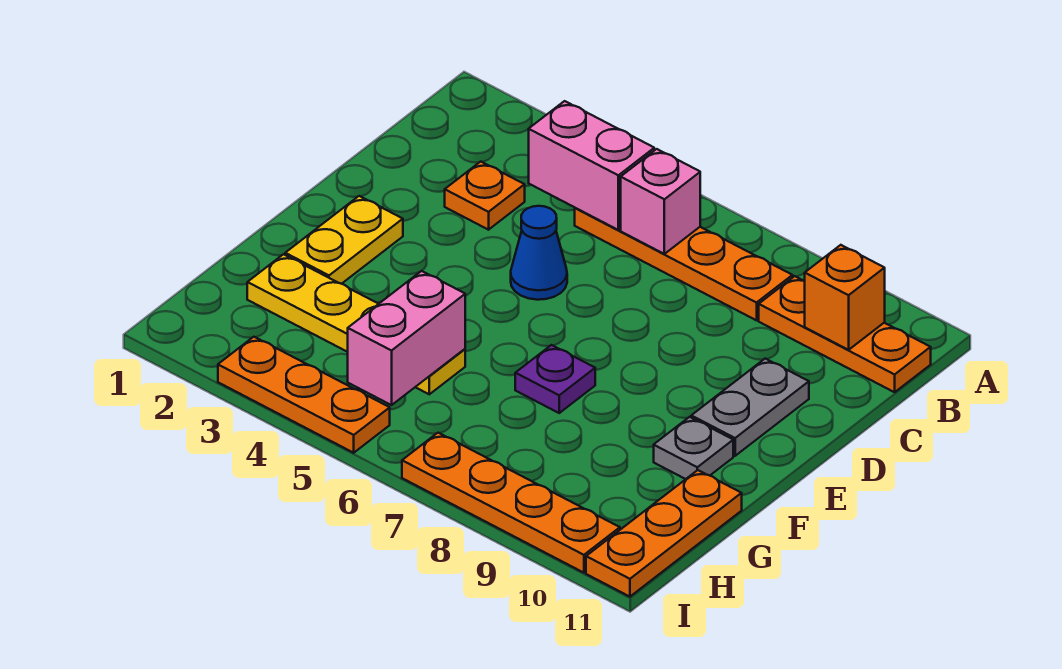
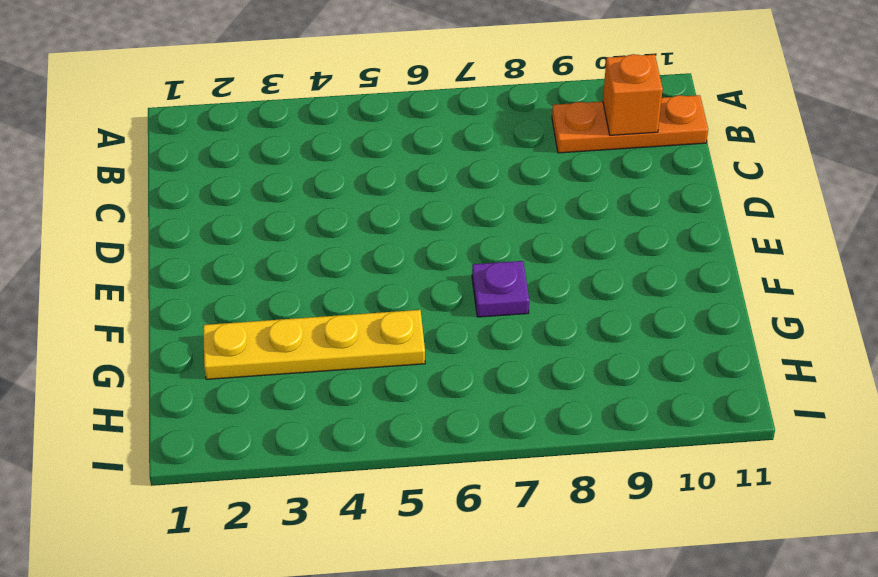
none -> orange 1x4 plate [575,208,793,320]
none -> orange 1x1 plate [445,162,525,230]
none -> blue 1x1 cone [511,206,567,300]

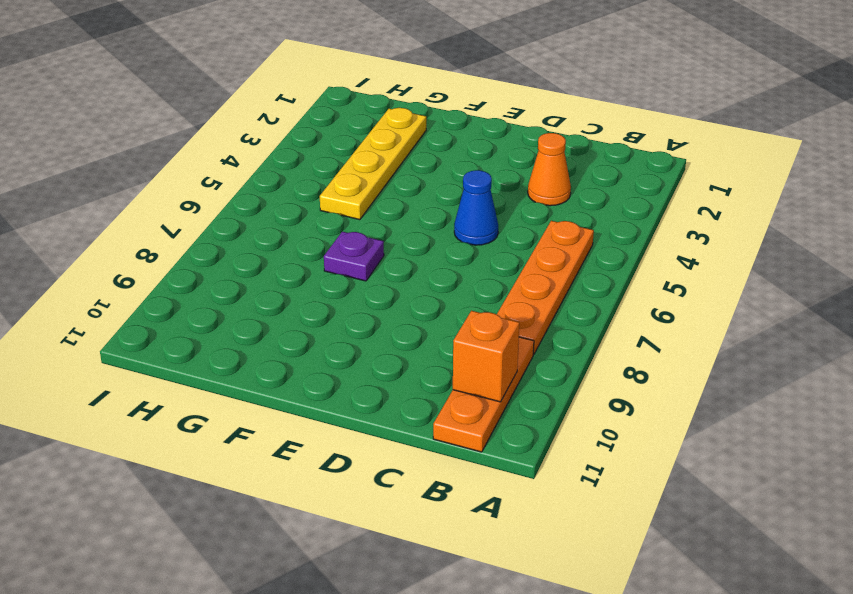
orange 1x1 cone [528,133,571,206] -> orange 1x1 plate [445,162,525,230]
none -> grey 1x2 plate [691,359,809,456]
none -> yellow 1x2 plate [285,196,403,284]
none -> grey 1x1 plate [654,417,733,479]

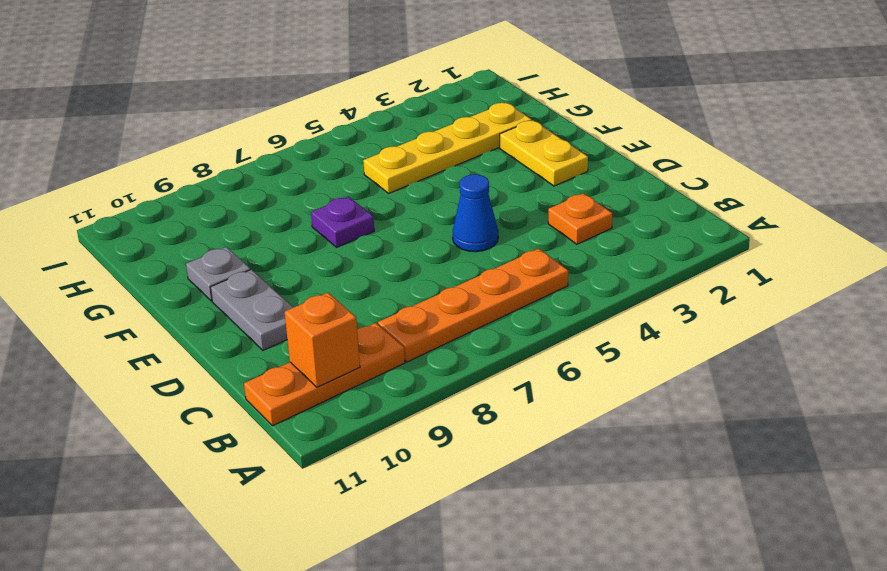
none -> orange 1x3 plate [586,470,742,597]
none -> orange 1x3 plate [218,337,390,453]
none -> orange 1x4 plate [402,433,620,573]

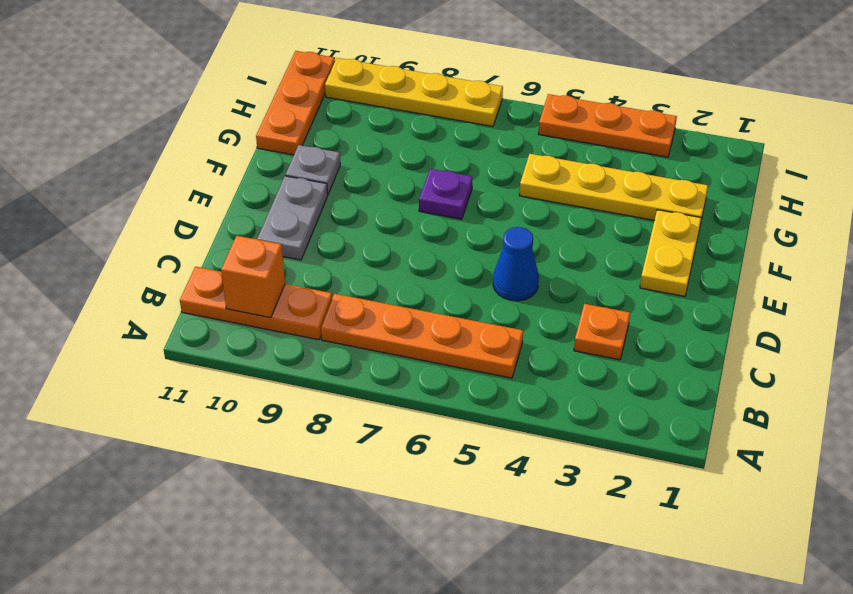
yellow 1x4 plate [325,58,503,126] -> orange 1x4 plate [402,433,620,573]
none -> pink 1x2 brick [529,101,654,230]
none -> pink 1x1 brick [621,149,700,254]
none -> pink 1x2 brick [348,271,465,405]

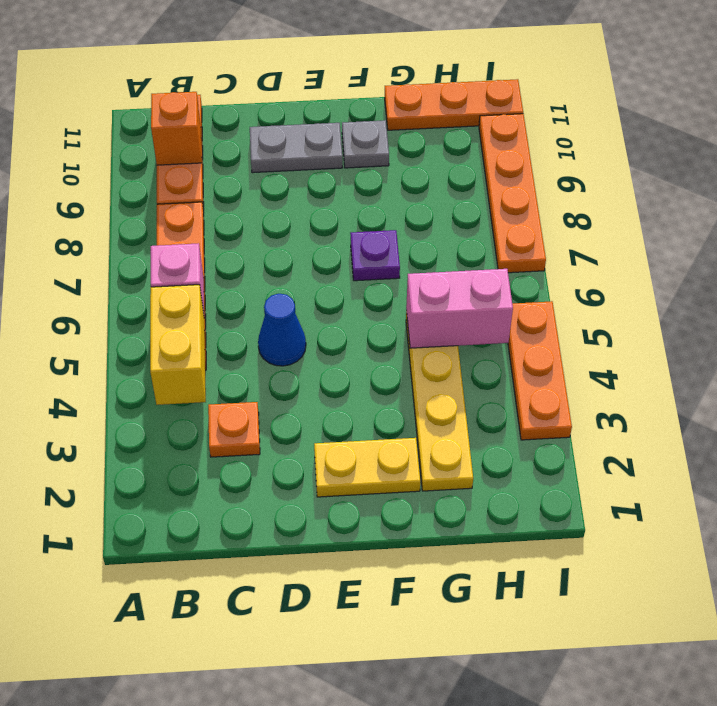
yellow 1x2 brick [150,285,206,405] -> pink 1x2 brick [529,101,654,230]

